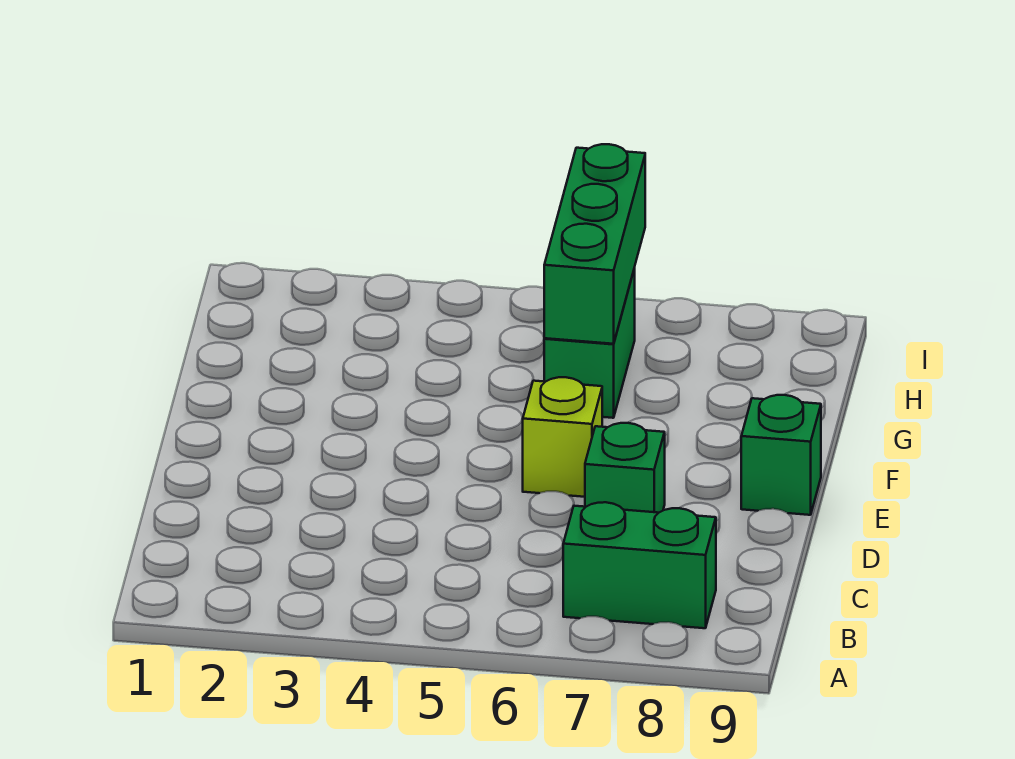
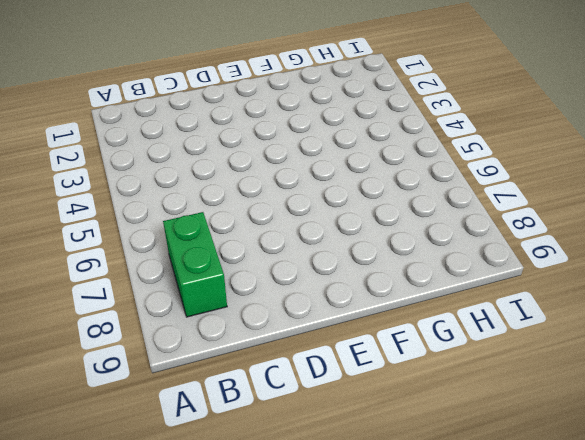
none -> green 1x1 brick [585,423,665,513]
none -> lime 1x1 brick [523,377,602,497]

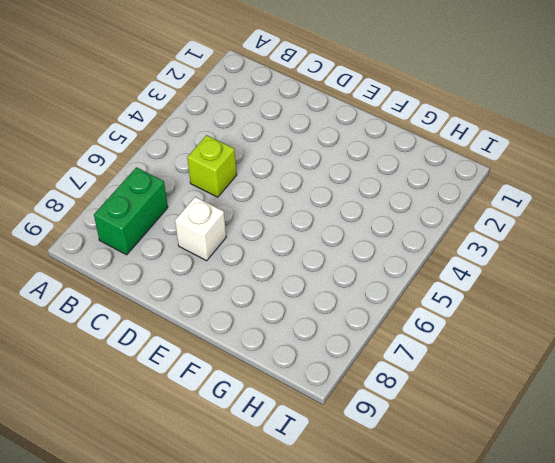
lime 1x1 brick [187,135,237,197] -> lime 1x1 brick moved to [523,377,602,497]
white 1x1 brick [175,197,226,261] -> green 1x1 brick [585,423,665,513]
none -> green 1x1 brick [741,395,821,515]
none -> green 1x2 brick [544,267,635,418]

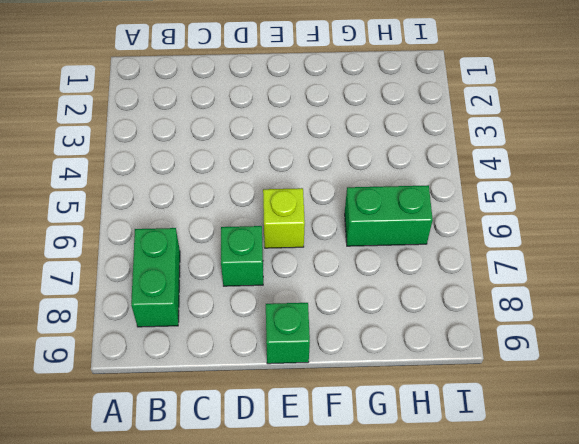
none -> green 1x3 brick [544,144,645,344]

